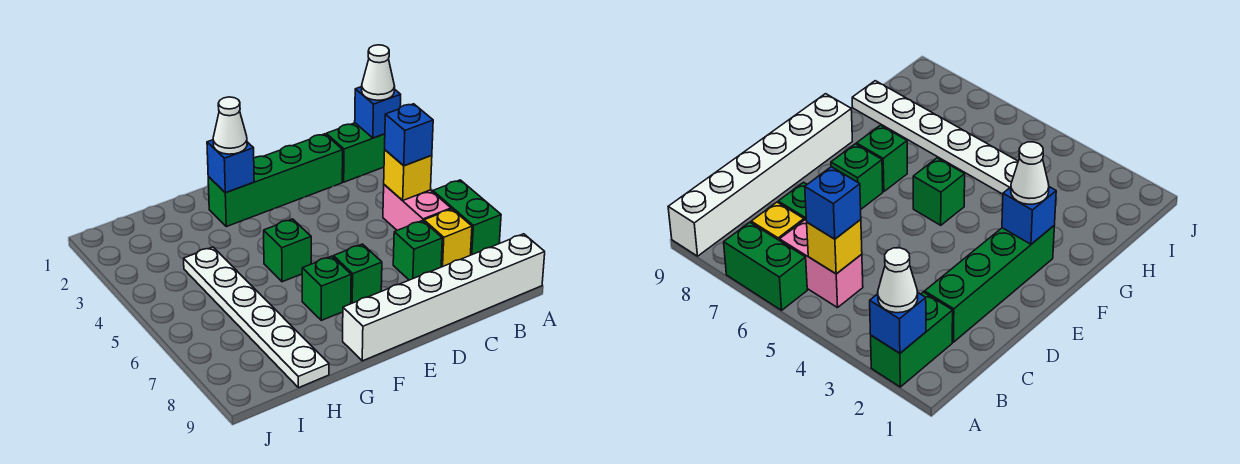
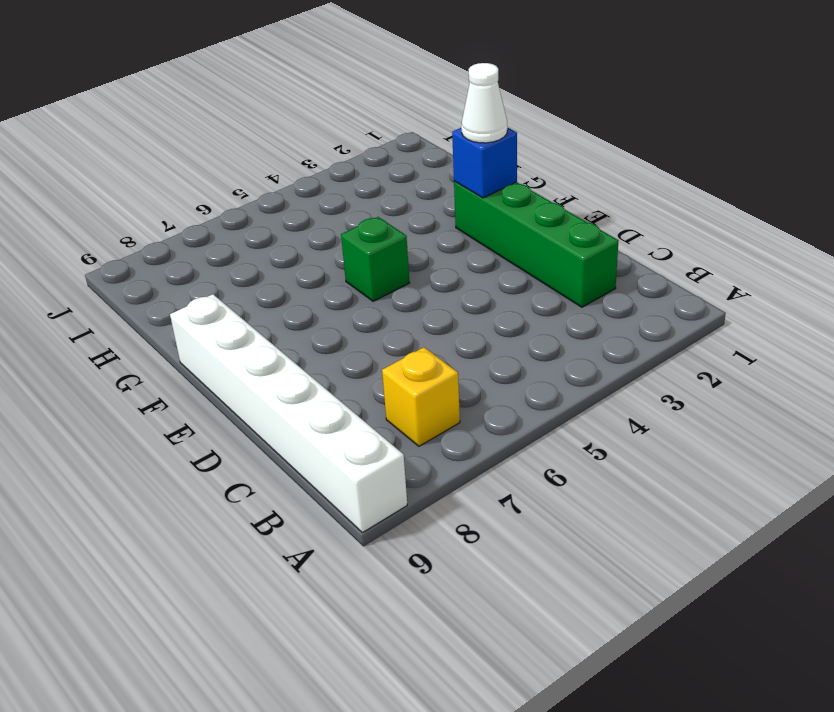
none -> green 1x2 brick [326,123,385,182]
none -> green 1x2 brick [433,180,501,255]
none -> pink 1x2 brick [383,185,451,230]

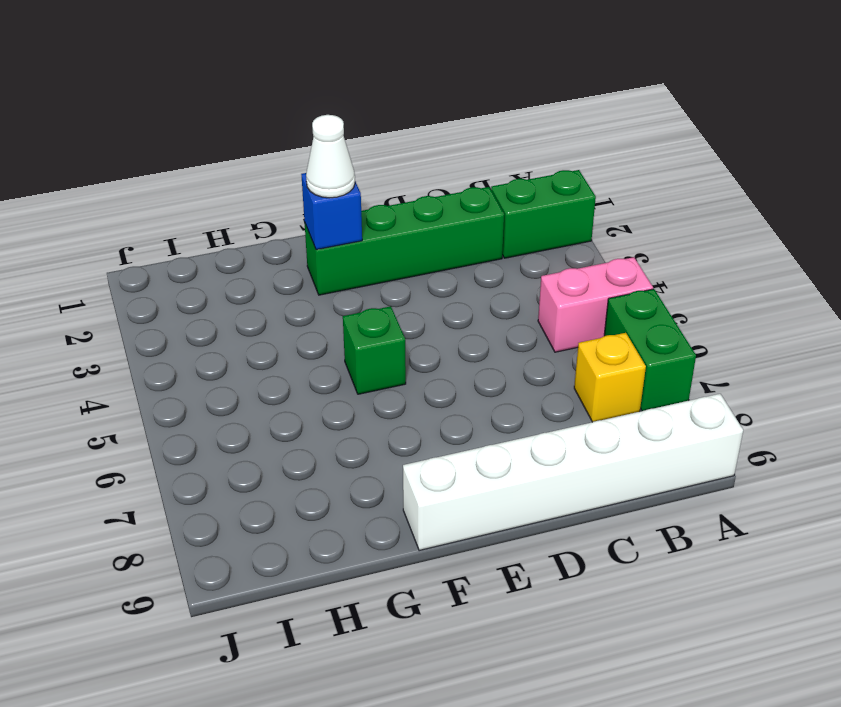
pink 1x2 brick [538,257,653,352] -> pink 1x2 brick turned to [383,185,451,230]
none -> green 1x1 brick [393,221,442,280]
none -> green 1x1 brick [333,244,382,304]
none -> green 1x1 brick [302,256,351,320]

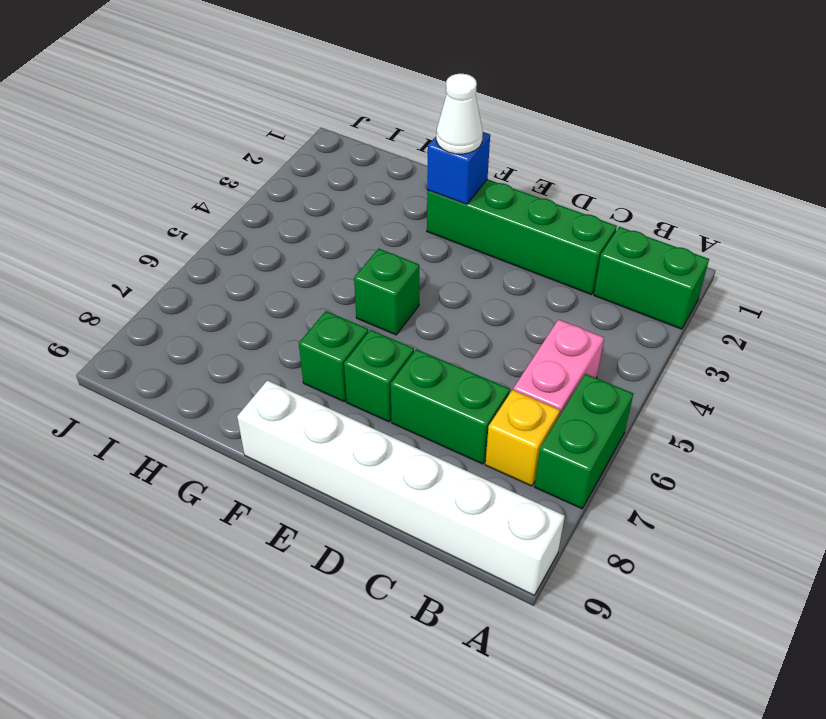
green 1x2 brick [391,349,510,464] -> green 1x1 brick [393,221,442,280]
none -> white 1x6 plate [184,247,329,388]
none -> blue 1x1 brick [355,87,401,138]
none -> yellow 1x1 brick [384,150,432,200]

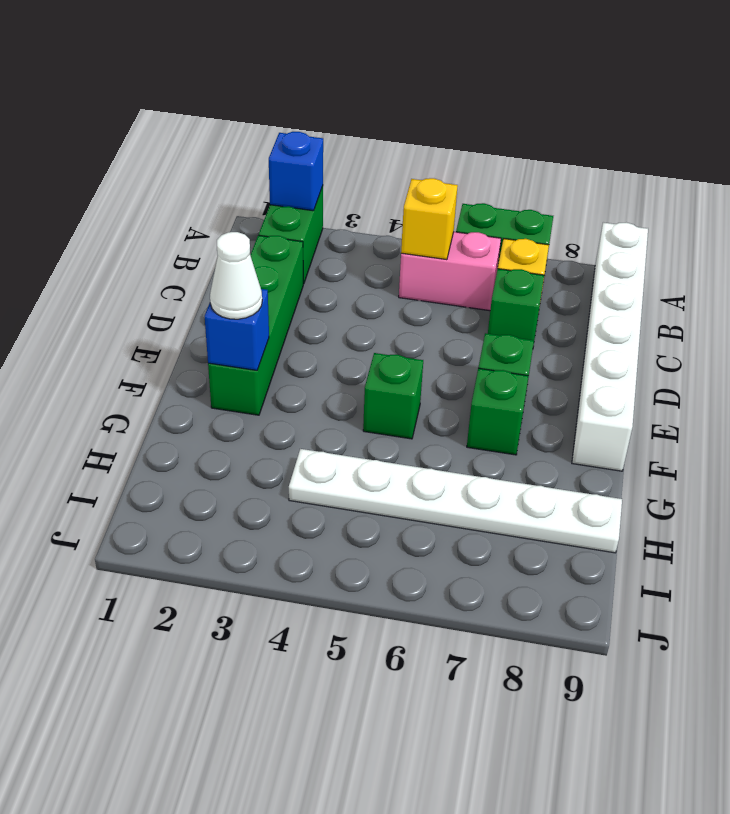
none -> white 1x1 cone [362,45,395,100]
none -> blue 1x1 brick [385,104,433,166]

